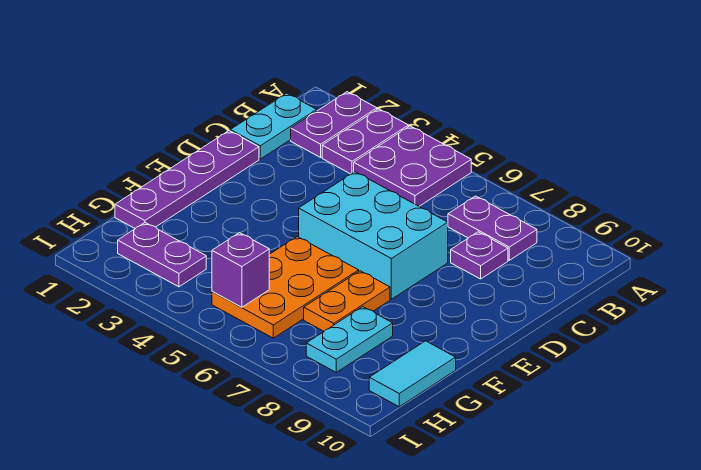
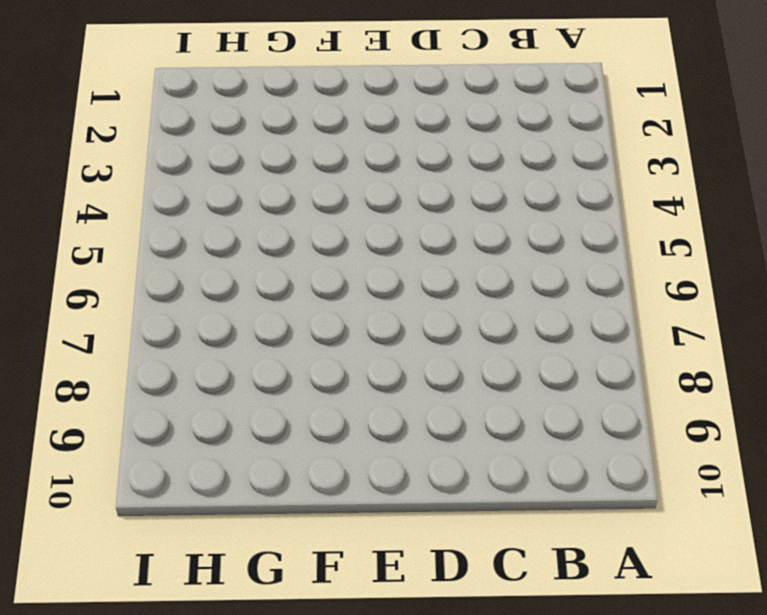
none -> purple 1x2 plate [291,92,377,157]
none -> purple 1x2 plate [322,109,408,174]
none -> purple 2x2 plate [354,126,471,206]

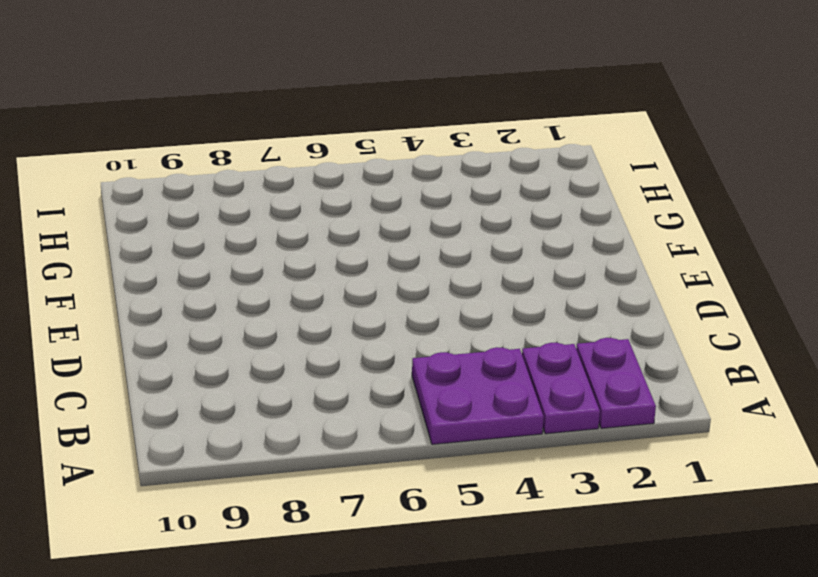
none -> cyan 1x2 plate [230,93,317,159]
none -> purple 1x2 plate [448,196,537,260]
none -> purple 1x1 plate [451,232,508,279]

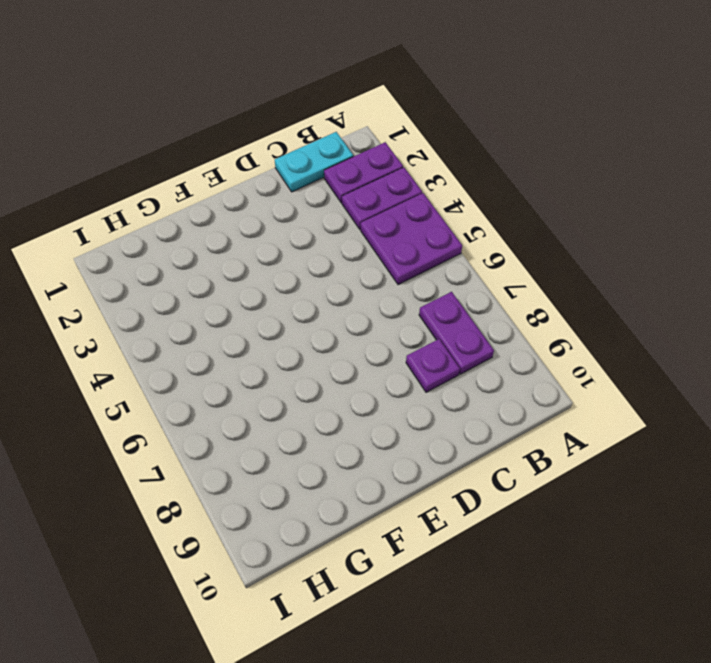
none -> purple 1x4 plate [115,131,259,229]
none -> cyan 2x3 brick [299,172,448,299]
none -> orange 2x3 plate [212,237,359,338]

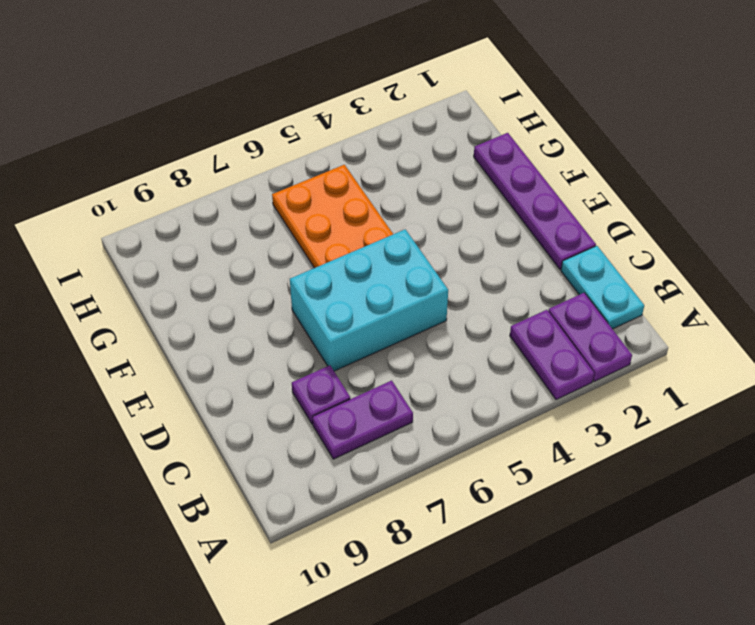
none -> purple 2x2 plate [354,126,471,206]
none -> orange 1x2 plate [304,271,390,331]
none -> cyan 1x2 plate [306,307,393,372]

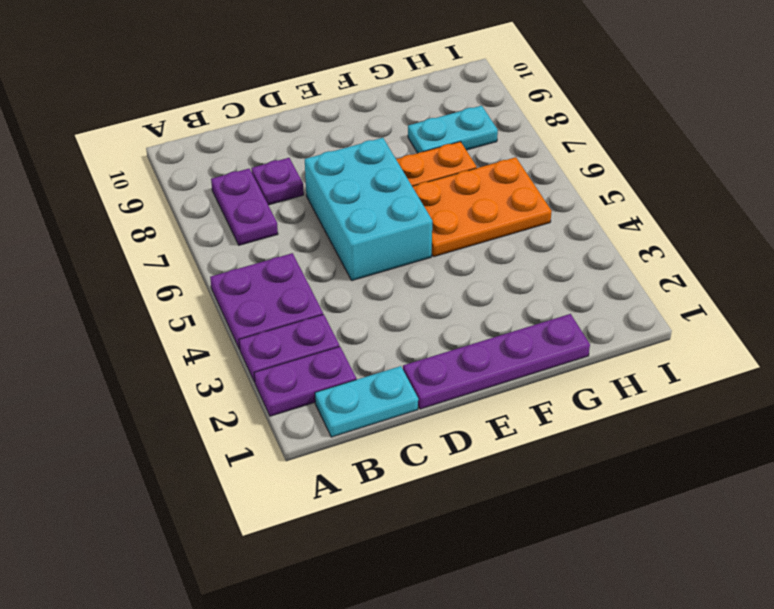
none -> cyan 1x2 tile [369,341,456,407]
none -> purple 1x2 plate [118,223,206,287]
none -> purple 1x1 brick [212,233,269,307]

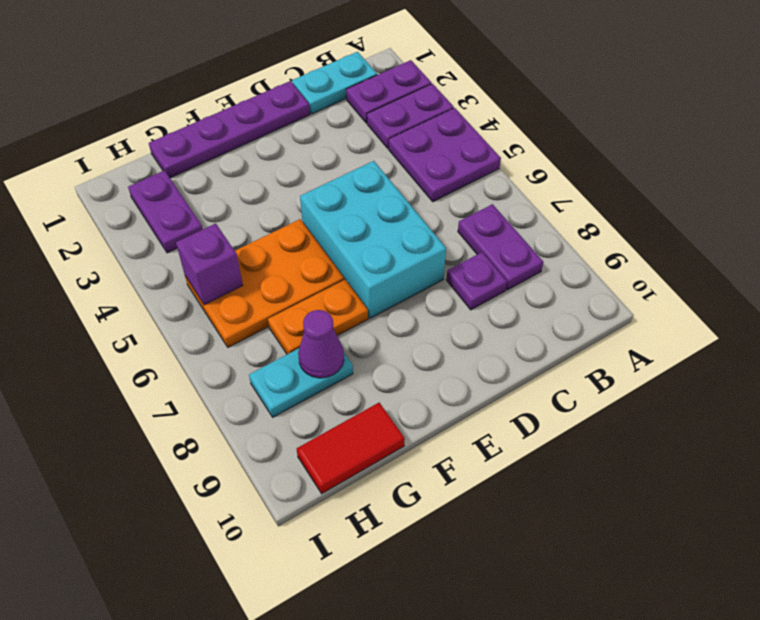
purple 1x1 cone [298,310,344,378] -> none
red 1x2 tile [297,403,405,494] -> cyan 1x2 tile [369,341,456,407]

